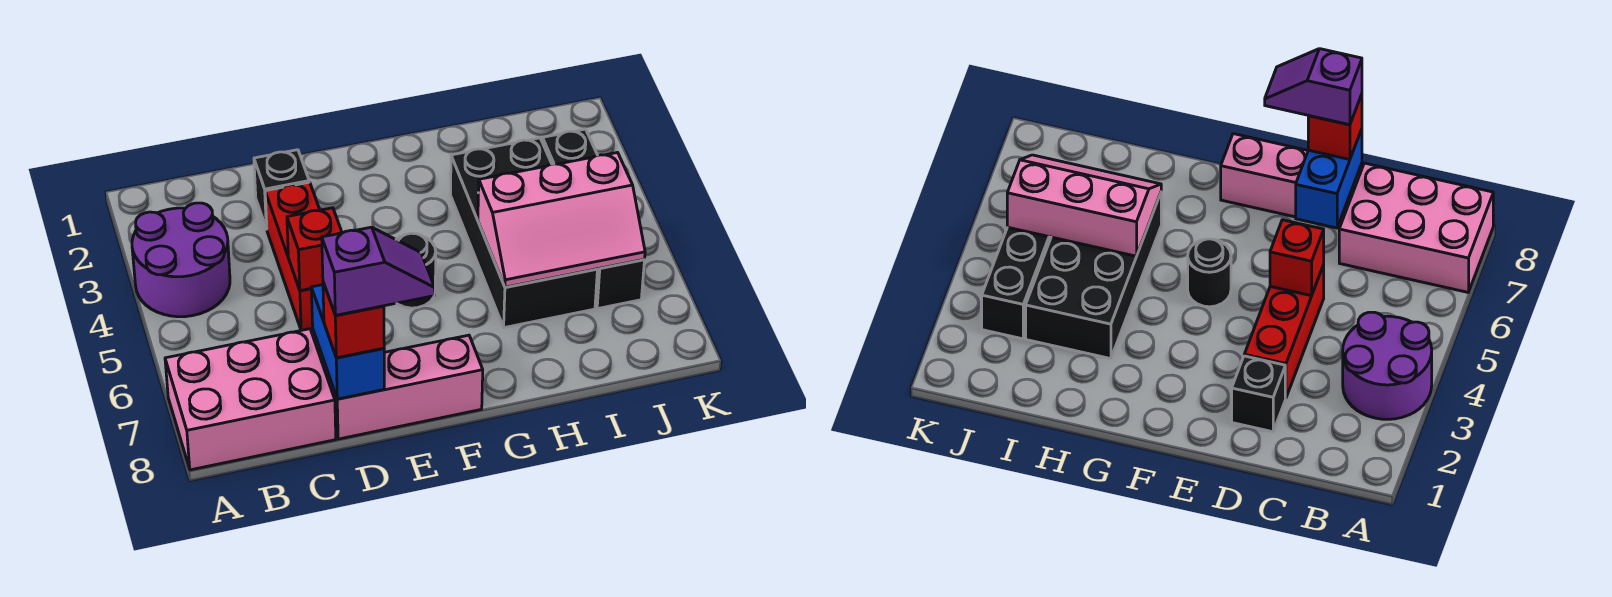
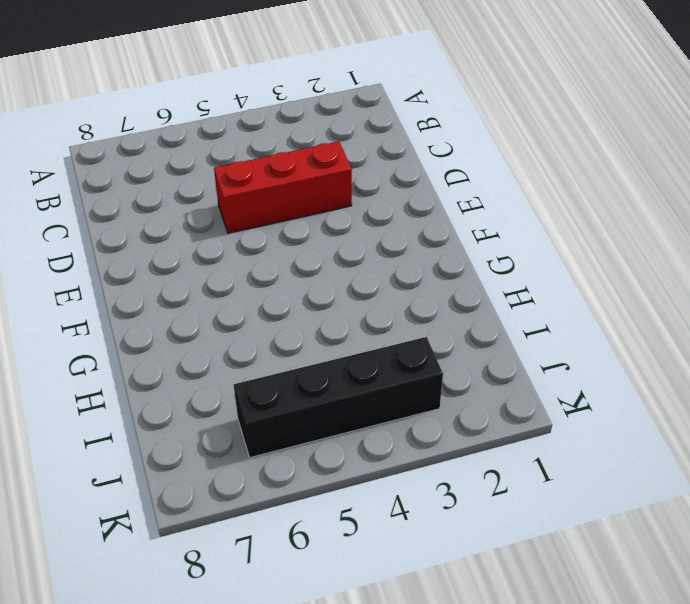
none -> purple 2x2 round brick [132,203,230,317]
none -> pink 2x3 brick [165,329,336,470]
none -> black 1x1 brick [254,150,309,229]

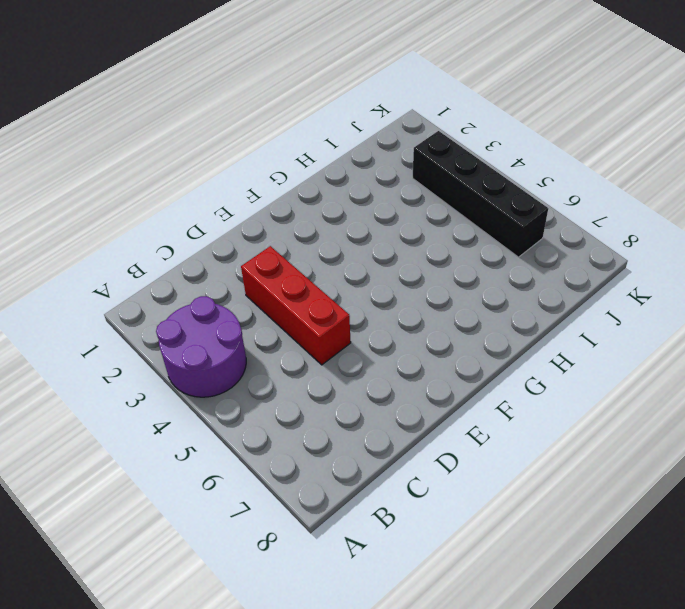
none -> pink 2x3 brick [165,329,336,470]
none -> black 1x1 brick [254,150,309,229]
none -> pink 1x3 brick [325,335,483,439]

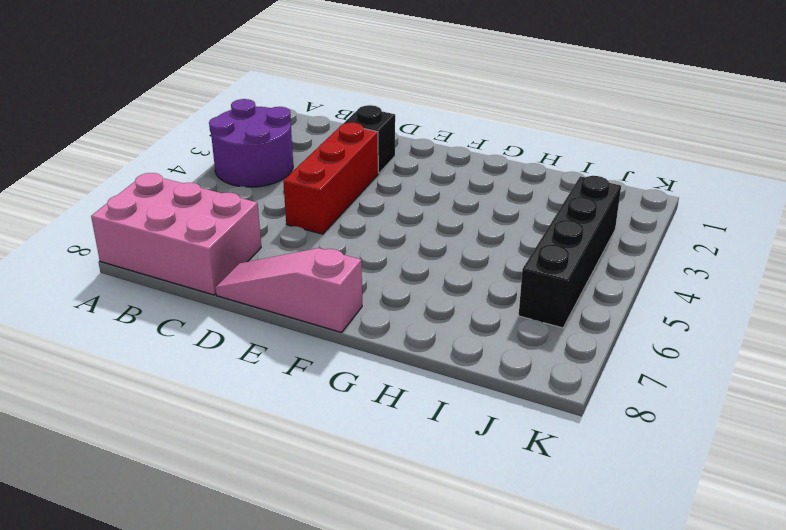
pink 1x3 slope [215,248,362,333] -> pink 1x3 brick [325,335,483,439]
none -> black 1x1 round brick [396,233,436,308]
none -> black 2x4 brick [450,138,597,328]
none -> red 1x1 brick [287,208,342,291]

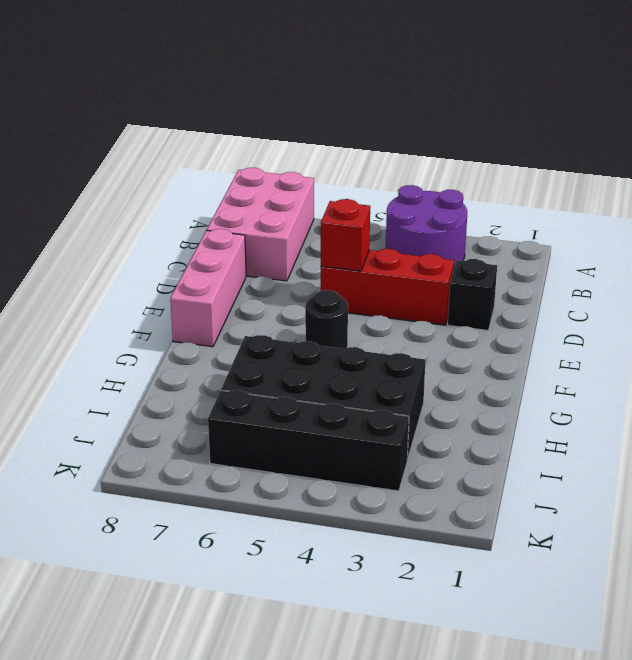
none -> blue 1x2 brick [311,285,384,399]
none -> pink 2x3 slope [478,153,645,287]
none -> red 1x1 brick [323,282,384,358]

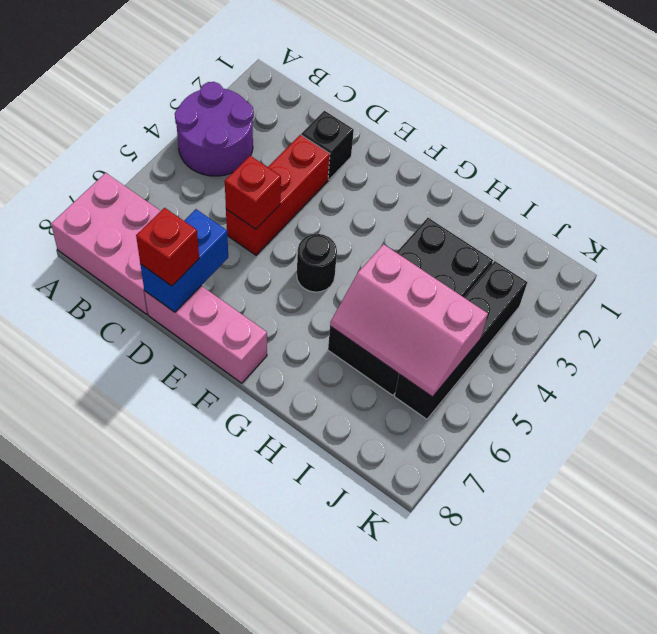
none -> purple 1x2 slope [322,227,435,315]

